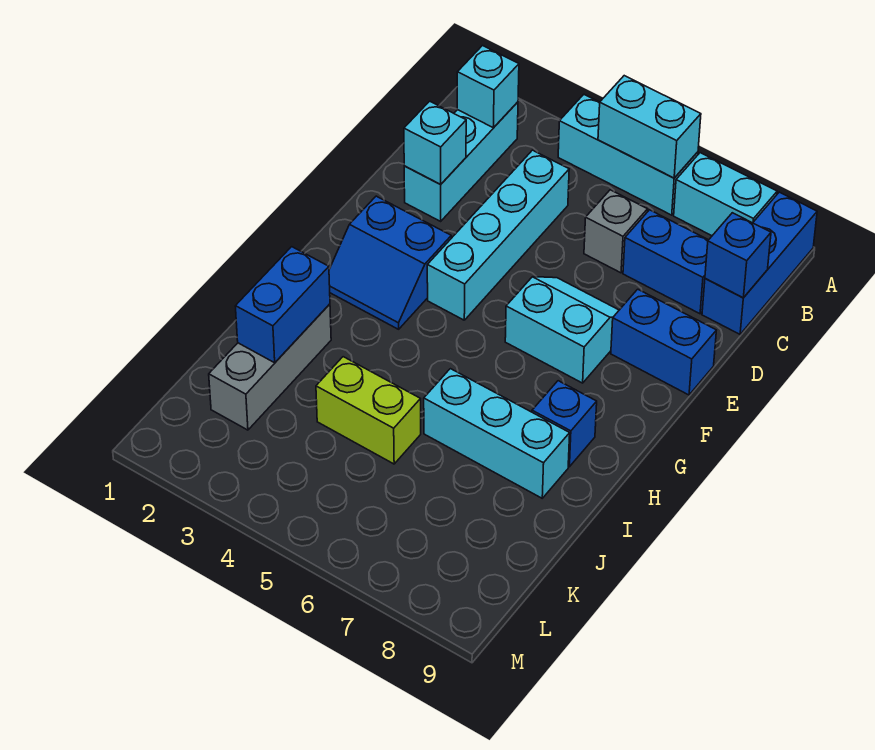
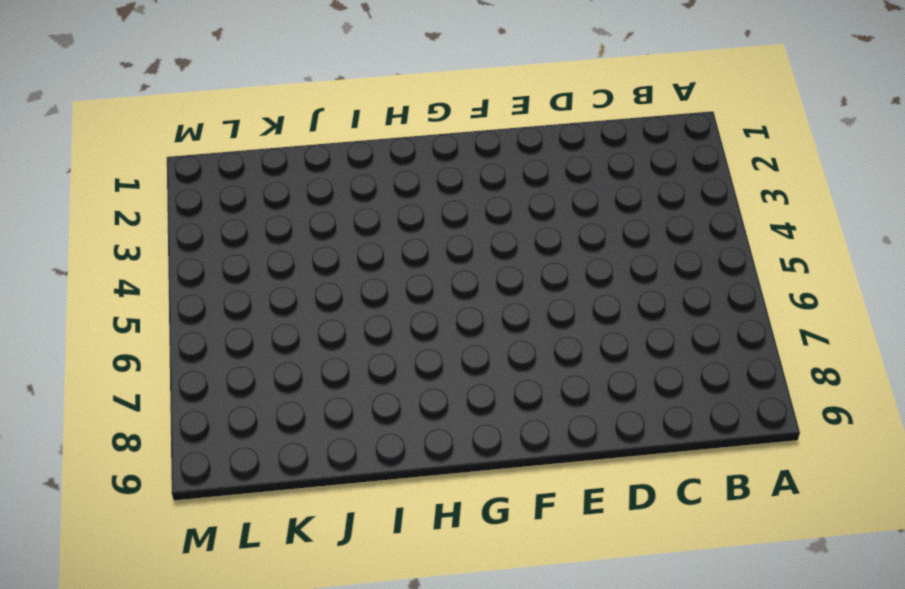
none -> cyan 1x3 brick [558,95,698,215]
none -> cyan 1x2 brick [674,153,777,236]
none -> blue 1x3 brick [702,192,817,334]

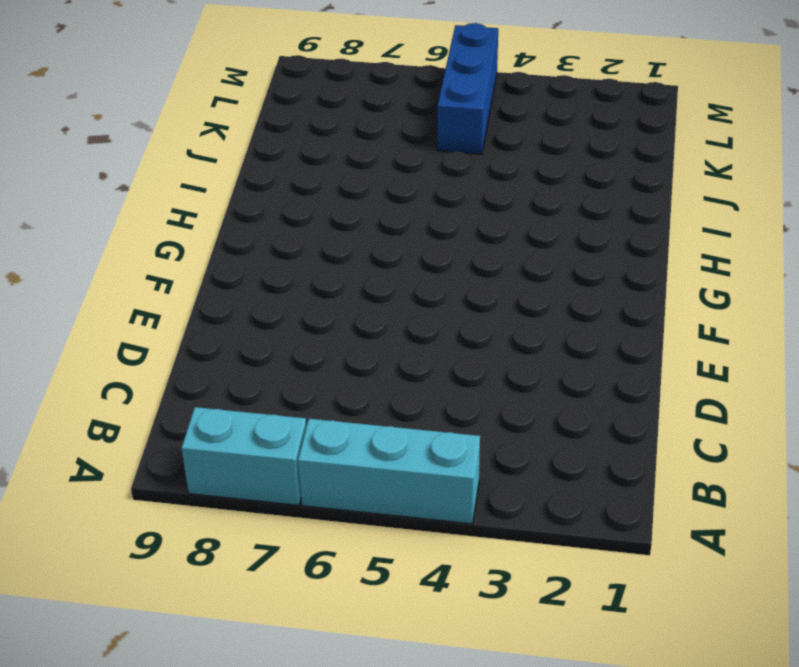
blue 1x3 brick [437,23,498,154] -> blue 1x3 brick moved to [702,192,817,334]
none -> cyan 1x3 brick [404,102,518,221]
none -> cyan 1x4 brick [427,150,569,320]
none -> grey 1x1 brick [584,190,648,273]

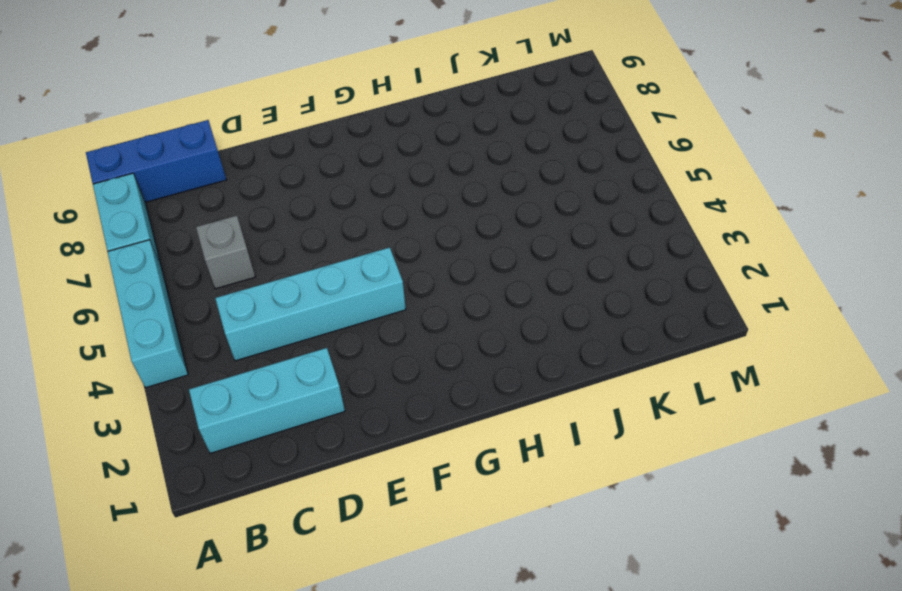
none -> blue 1x2 brick [623,210,708,314]
none -> cyan 2x2 slope [505,277,619,383]
none -> blue 1x2 brick [611,289,716,395]

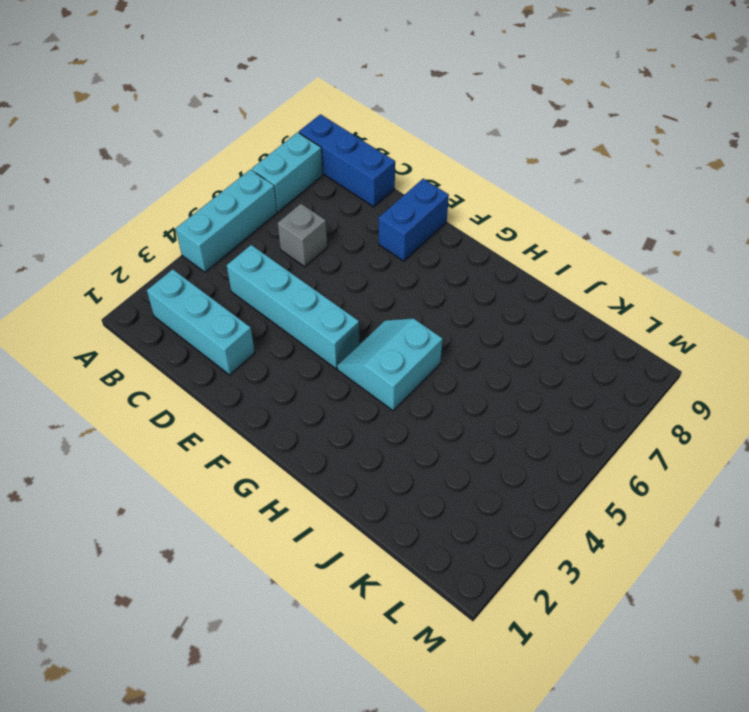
cyan 2x2 slope [337,318,443,411] -> cyan 2x2 slope moved to [505,277,619,383]
none -> blue 1x2 brick [623,210,708,314]
none -> blue 2x2 slope [329,196,451,329]
none -> blue 1x1 brick [532,381,597,467]

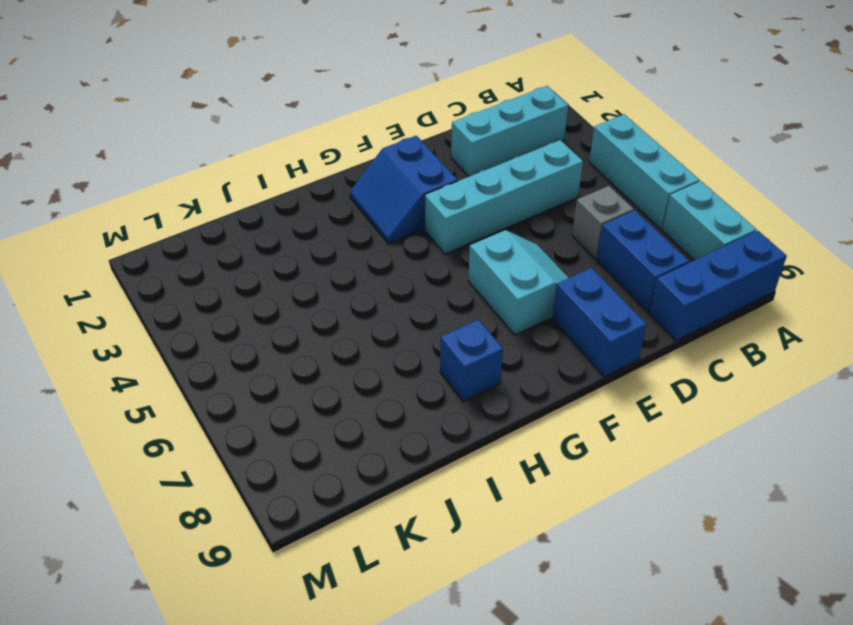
none -> grey 1x3 brick [209,304,331,430]
none -> cyan 1x3 brick [424,369,570,498]
none -> lime 1x2 brick [316,357,421,464]

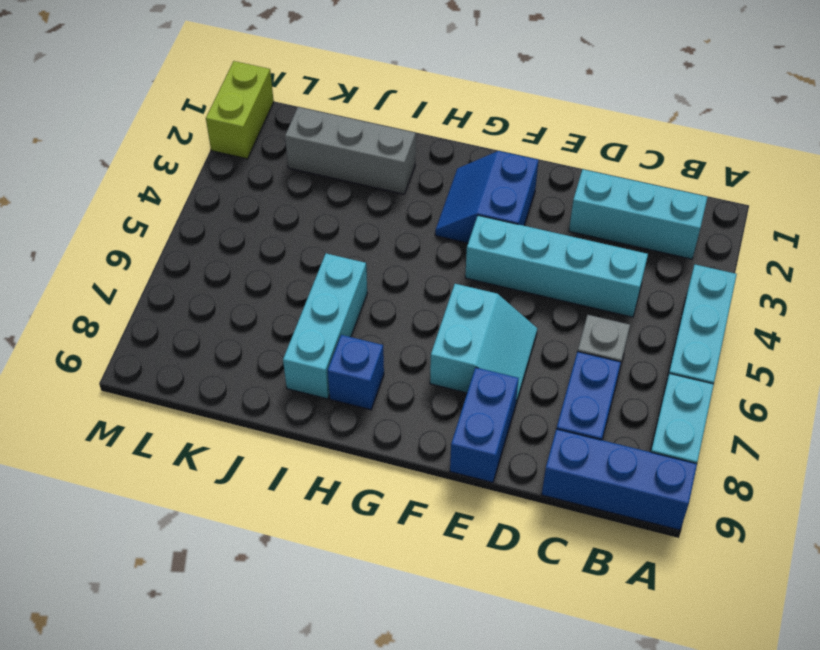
lime 1x2 brick [206,61,274,159] -> lime 1x2 brick moved to [316,357,421,464]
none -> cyan 1x2 brick [598,76,701,178]
none -> cyan 1x1 brick [457,46,519,128]
none -> blue 1x1 brick [705,213,771,298]

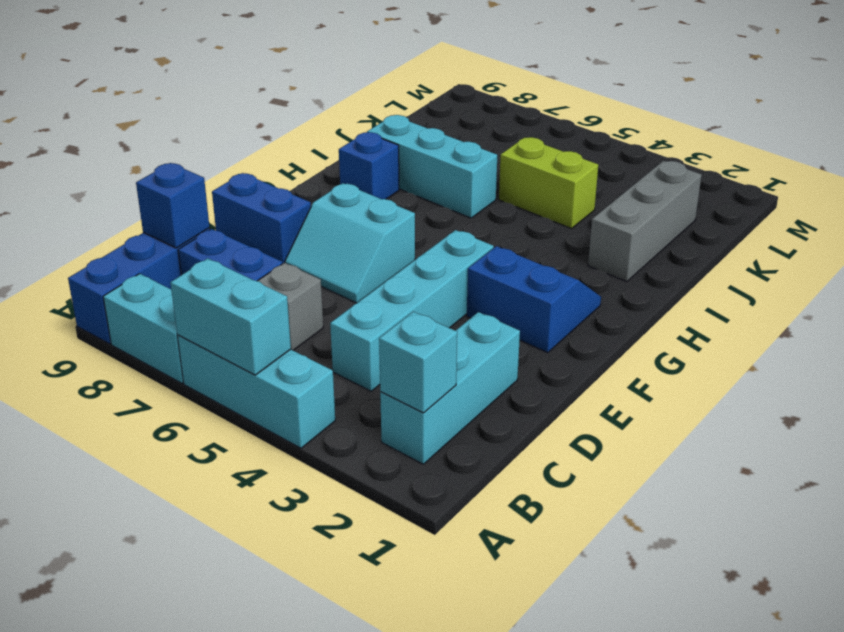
none -> cyan 1x1 brick [404,101,466,184]
none -> blue 1x2 brick [235,247,330,363]

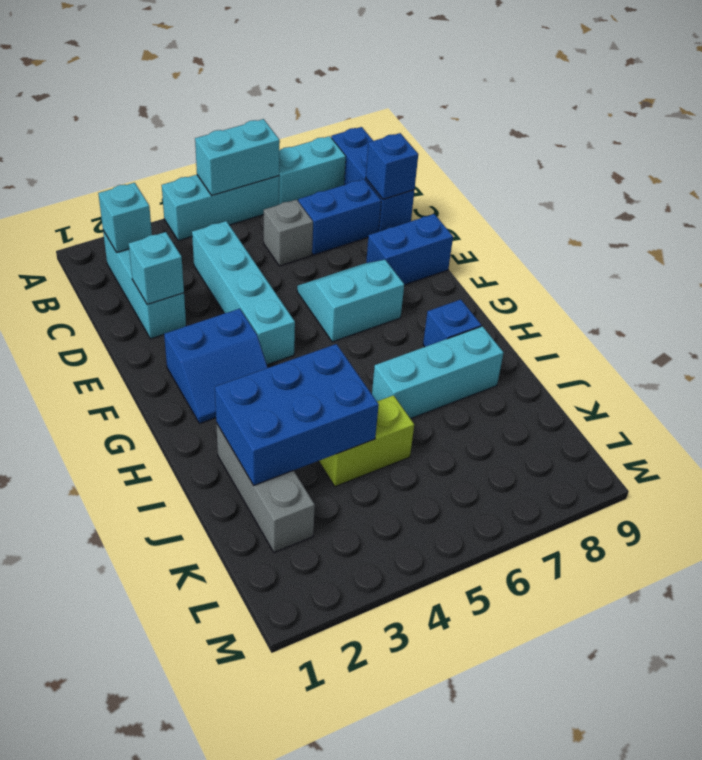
blue 2x3 brick [215,344,379,485] -> blue 1x2 brick [235,247,330,363]

